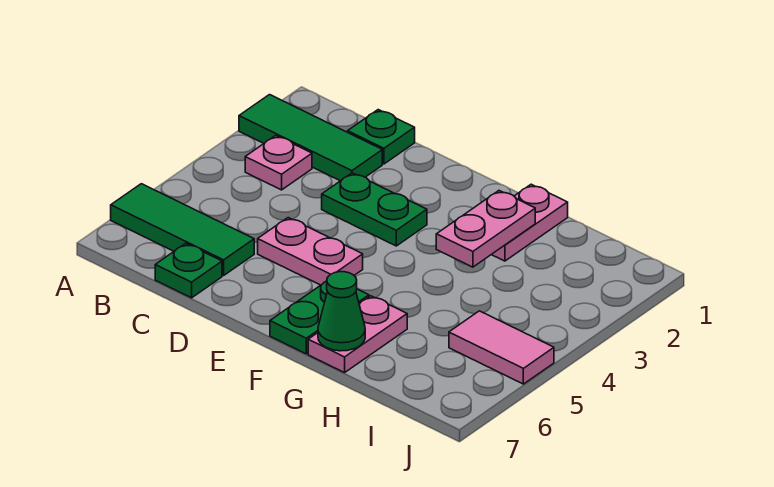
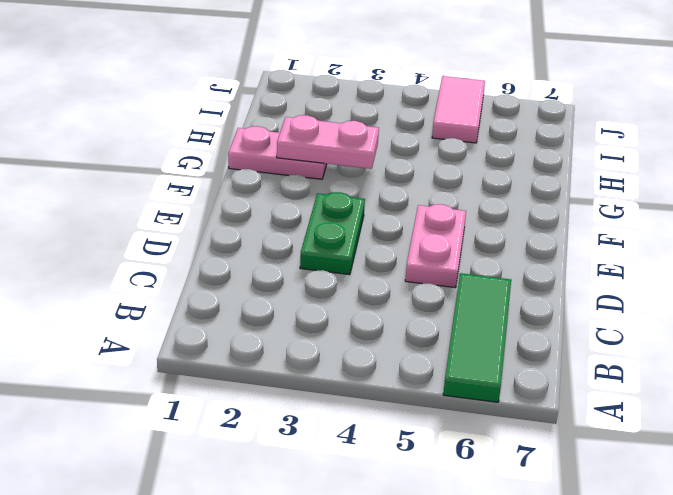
none -> green 1x3 tile [239,95,382,181]
none -> pink 1x1 plate [245,136,312,190]
none -> green 1x1 plate [348,110,415,164]

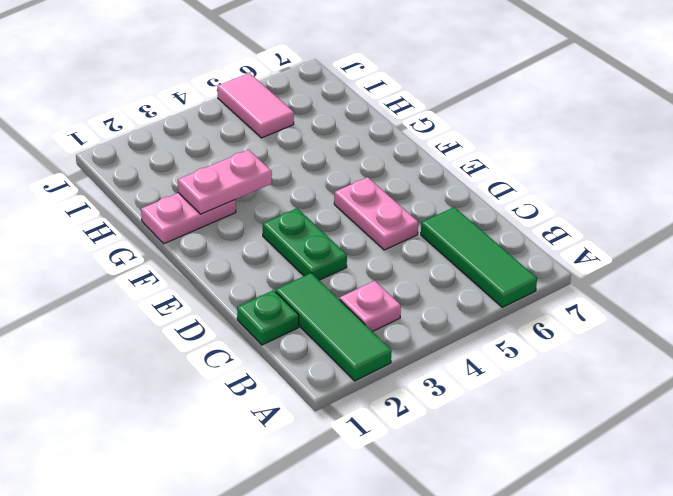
none -> green 1x1 plate [155,243,222,298]
none -> green 1x2 plate [270,281,369,354]
none -> pink 1x2 plate [308,296,407,373]

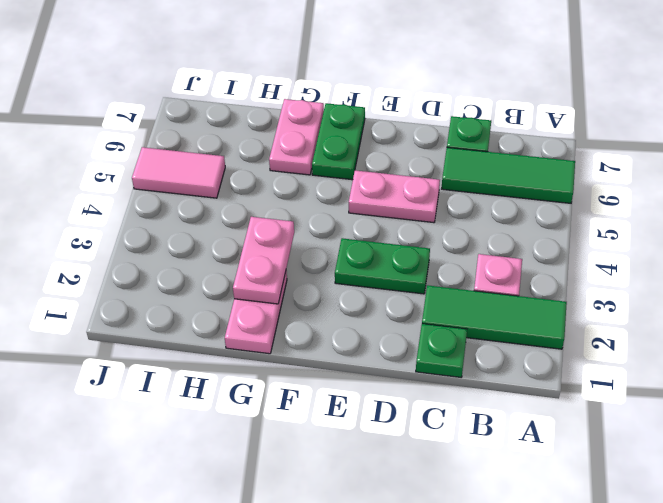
none -> green 1x1 cone [318,272,365,351]

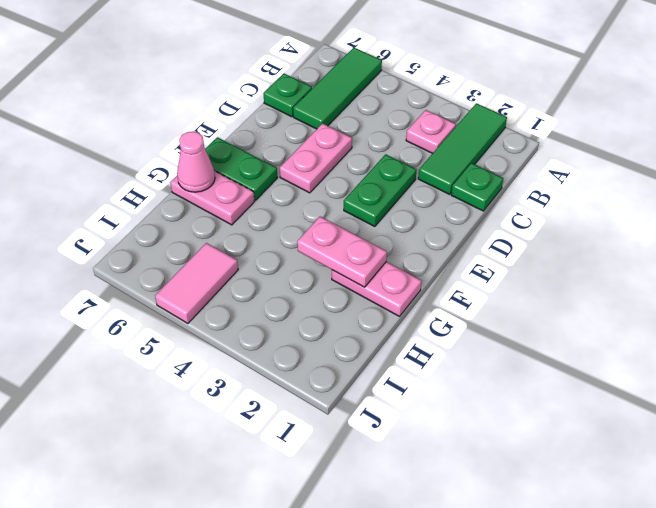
pink 1x1 cone [177,131,215,192] -> green 1x1 cone [318,272,365,351]

